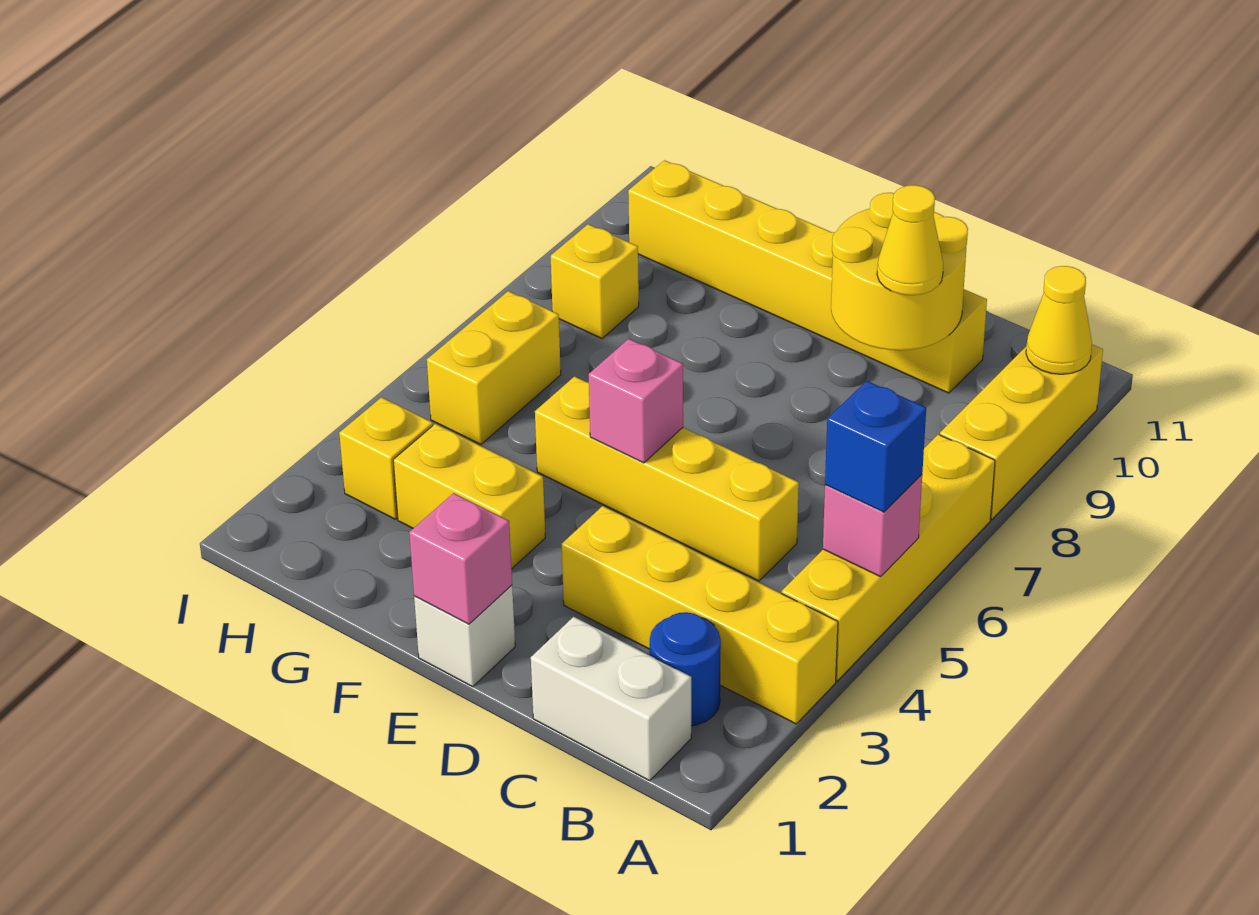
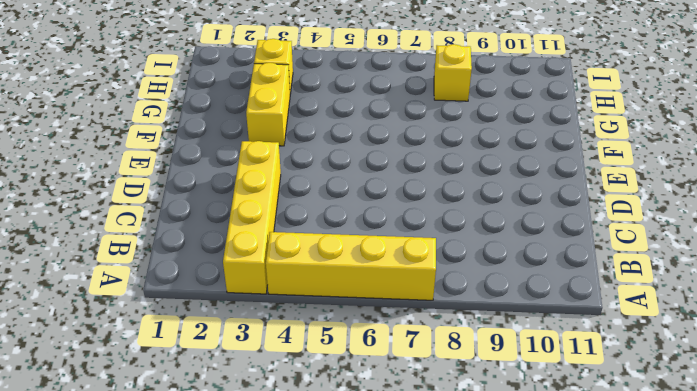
none -> yellow 1x3 brick [940,345,1103,519]
none -> white 1x2 brick [531,617,691,781]
none -> blue 1x1 round brick [650,612,721,726]

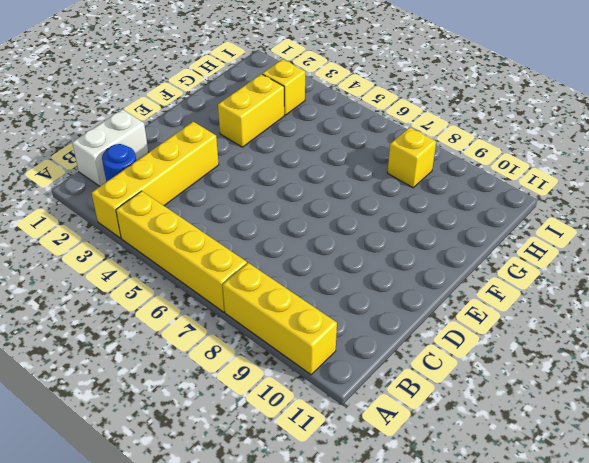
none -> yellow 1x4 brick [535,376,799,581]
none -> yellow 1x6 brick [628,160,987,393]
none -> white 1x1 brick [414,585,515,687]

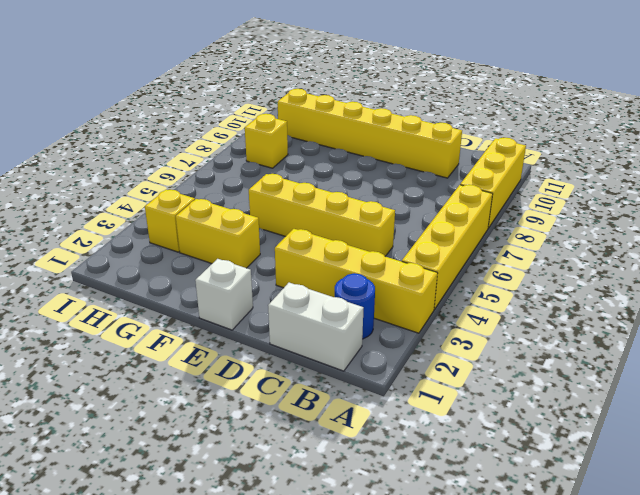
none -> yellow 1x2 brick [427,291,561,444]
none -> pink 1x1 brick [823,475,922,577]
none -> yellow 1x1 cone [1026,266,1092,374]

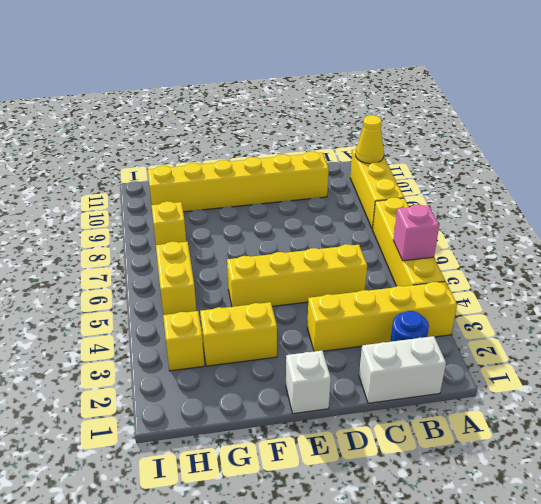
none -> yellow 2x2 round brick [831,193,968,350]
none -> pink 1x1 brick [409,493,512,624]
none -> pink 1x1 brick [589,339,683,463]

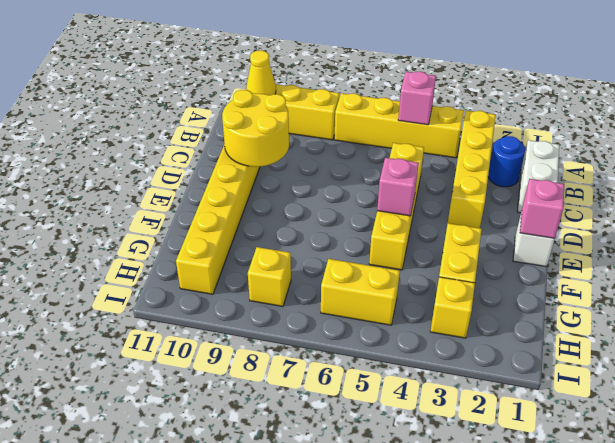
none -> blue 1x1 brick [825,381,926,512]
none -> yellow 1x1 cone [877,185,943,295]

